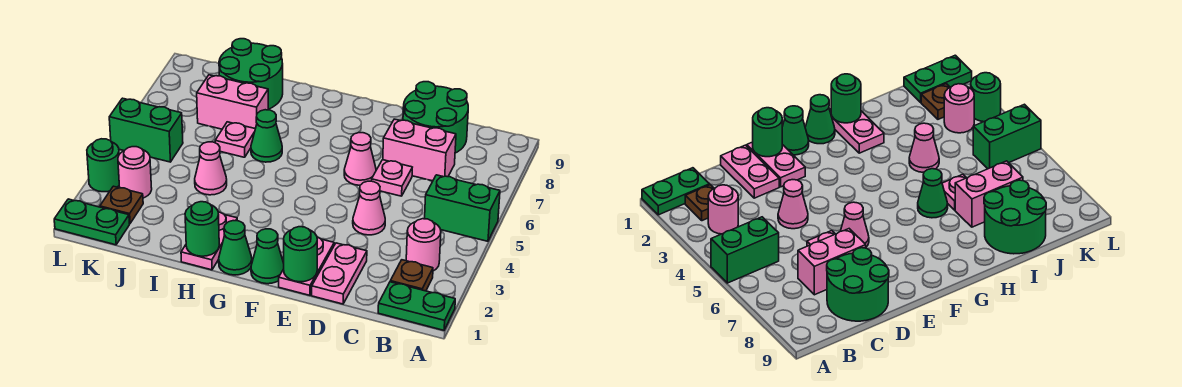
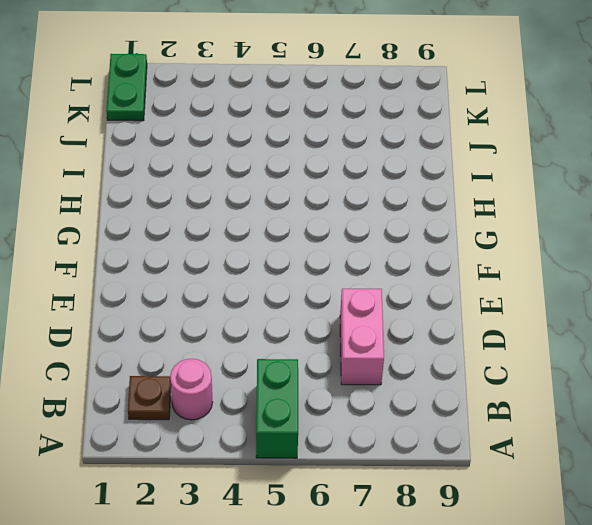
none -> green 1x2 plate [378,282,455,330]
none -> green 2x2 round brick [403,82,468,153]
none -> pink 1x2 plate [312,243,367,304]

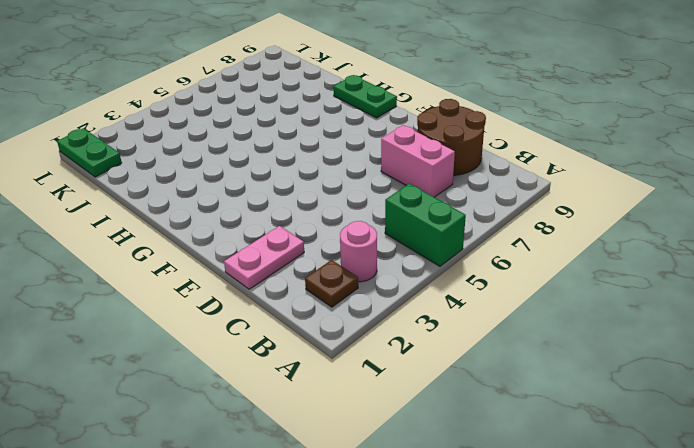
brown 2x2 round brick [417,99,486,175] -> green 2x2 round brick [403,82,468,153]
green 1x2 plate [333,75,397,118] -> green 1x2 plate moved to [378,282,455,330]
none -> pink 1x1 cone [353,181,385,235]
none -> pink 1x1 plate [372,160,412,196]
none -> pink 1x2 plate [279,237,334,295]

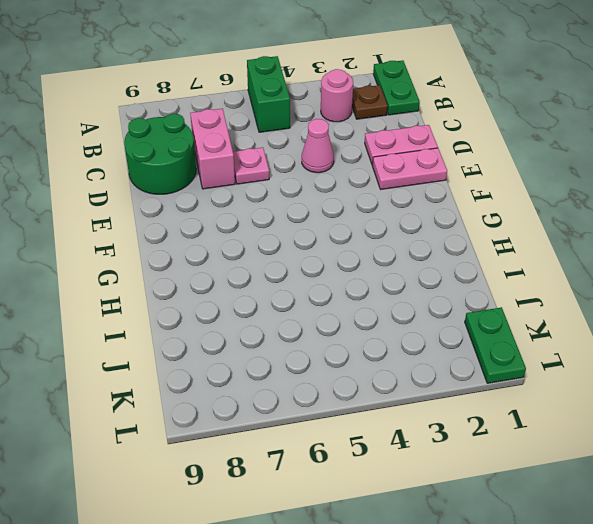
none -> pink 1x1 cone [344,133,376,185]
none -> green 1x1 cone [251,229,284,284]
none -> green 1x1 cone [219,221,252,275]

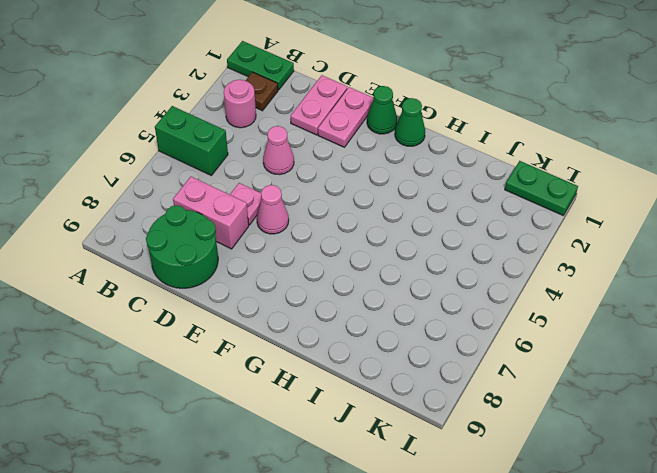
none -> pink 1x2 plate [181,212,237,270]
none -> green 1x1 cone [251,110,282,162]
none -> pink 1x1 cone [195,142,227,195]

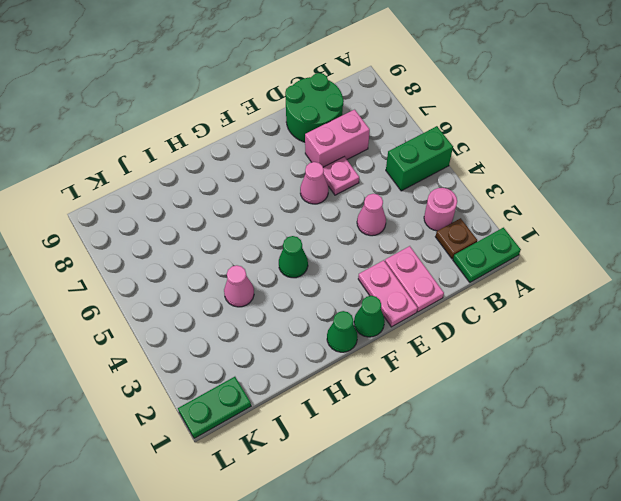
green 1x1 cone [279,236,308,278] -> green 1x1 cone moved to [251,110,282,162]
none -> pink 1x2 plate [181,212,237,270]
none -> pink 1x1 plate [215,122,255,157]
none -> pink 1x2 brick [197,75,268,129]

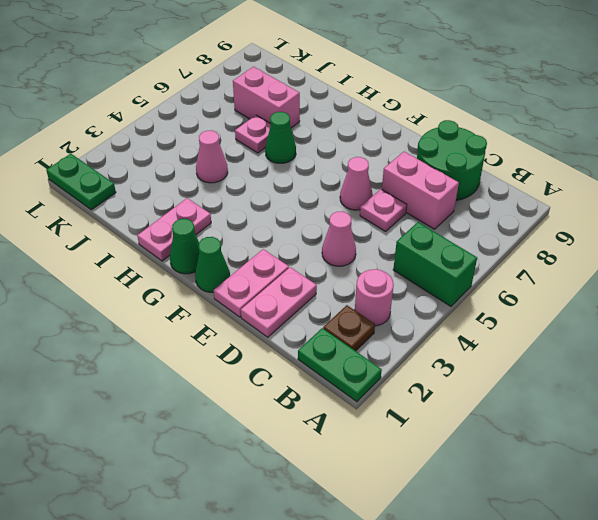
none -> green 2x2 round brick [219,39,283,109]
none -> brown 1x1 plate [100,186,143,224]
none -> pink 1x1 round brick [118,147,152,198]

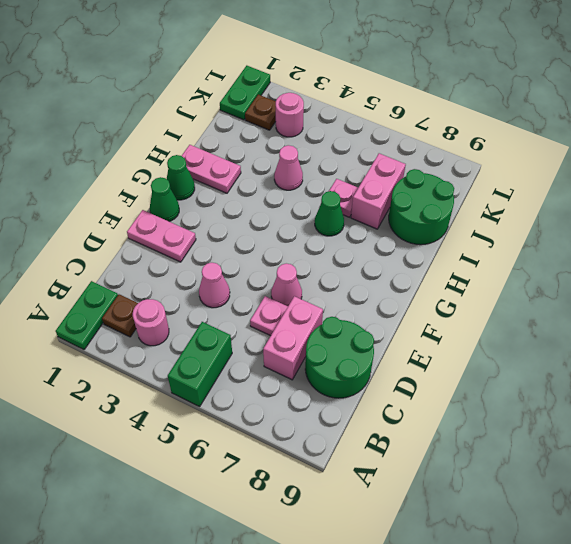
none -> pink 1x2 plate [312,243,367,304]
none -> green 1x2 brick [109,98,183,162]
none -> green 1x1 round brick [87,139,119,192]

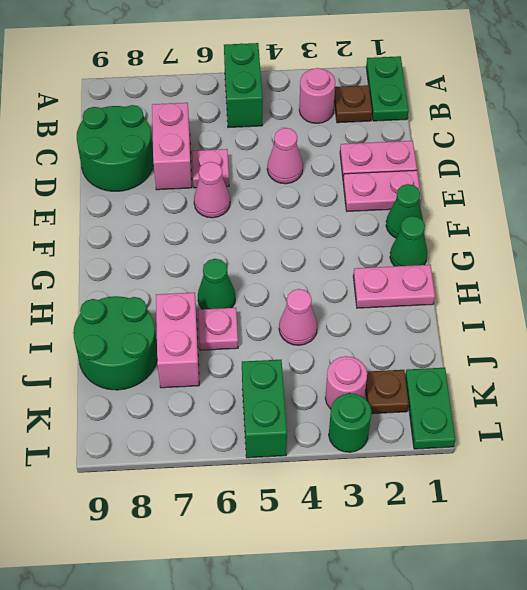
none -> green 1x1 round brick [284,227,317,282]
none -> green 1x1 round brick [185,202,219,256]

